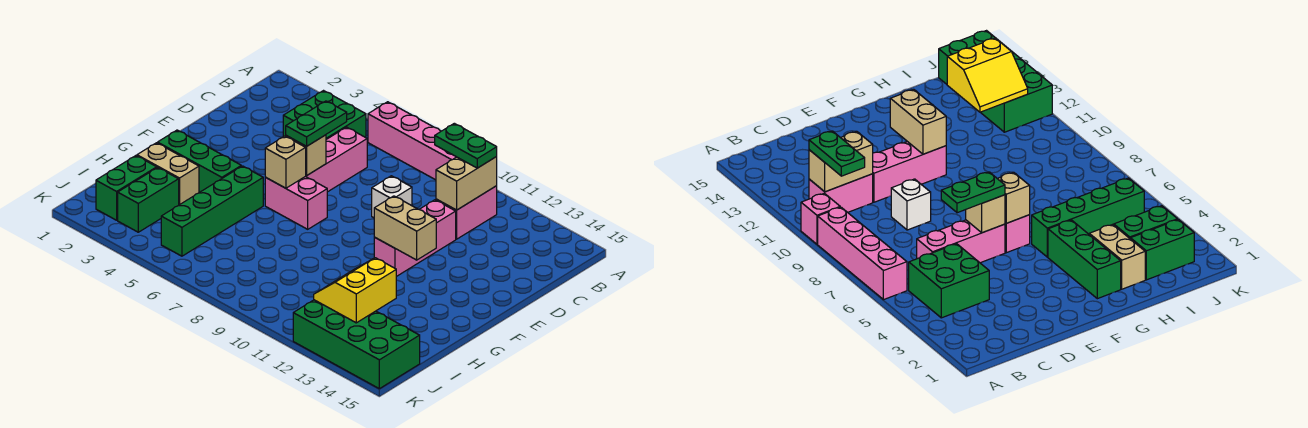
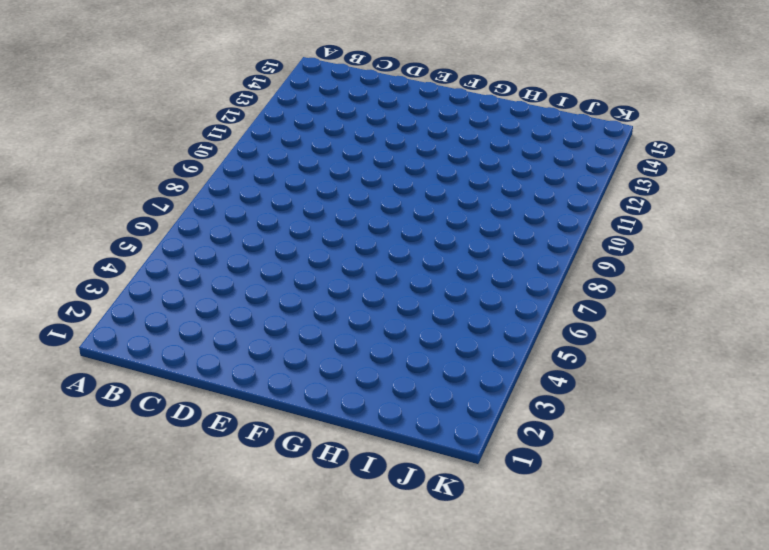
none -> pink 1x4 brick [368,102,456,180]
none -> pink 1x1 brick [801,193,840,244]
none -> green 2x2 brick [283,91,366,139]

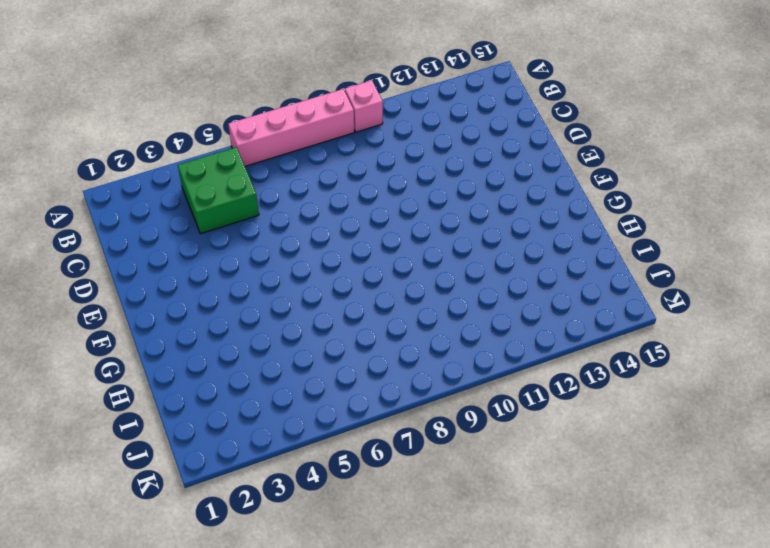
none -> pink 1x2 brick [436,186,497,239]
none -> pink 1x3 brick [305,127,367,192]
none -> white 1x1 brick [372,176,412,218]

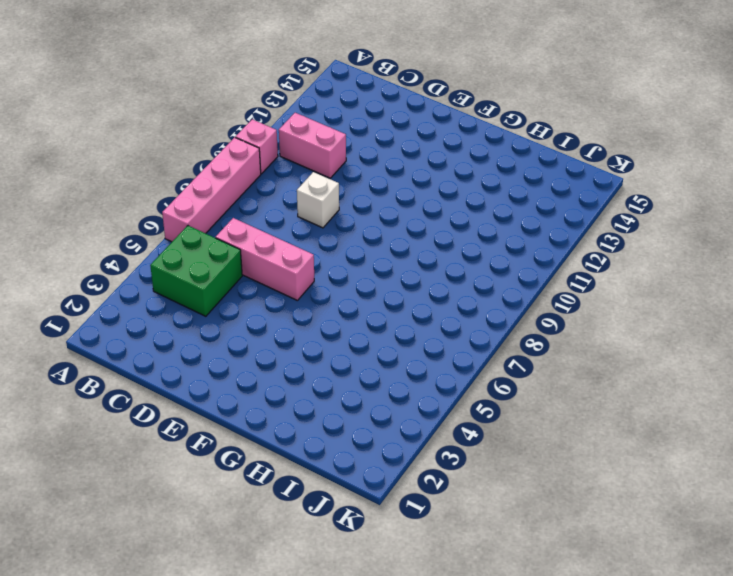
none -> pink 1x3 brick [374,200,456,277]
none -> pink 1x2 brick [265,177,327,229]
none -> green 1x3 brick [158,130,241,192]

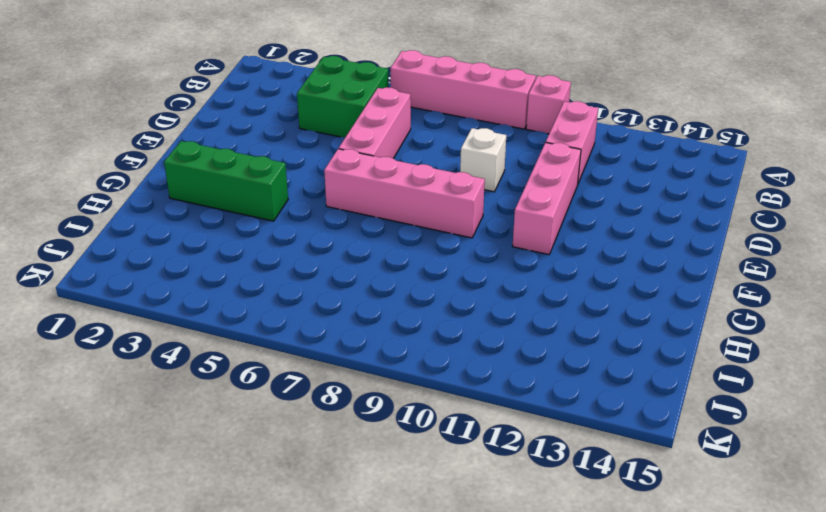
pink 1x4 brick [324,149,485,238] -> pink 1x2 brick [265,177,327,229]
none -> green 1x4 brick [161,166,263,256]
none -> tan 1x2 brick [137,143,199,205]
none -> green 1x2 brick [96,156,157,220]

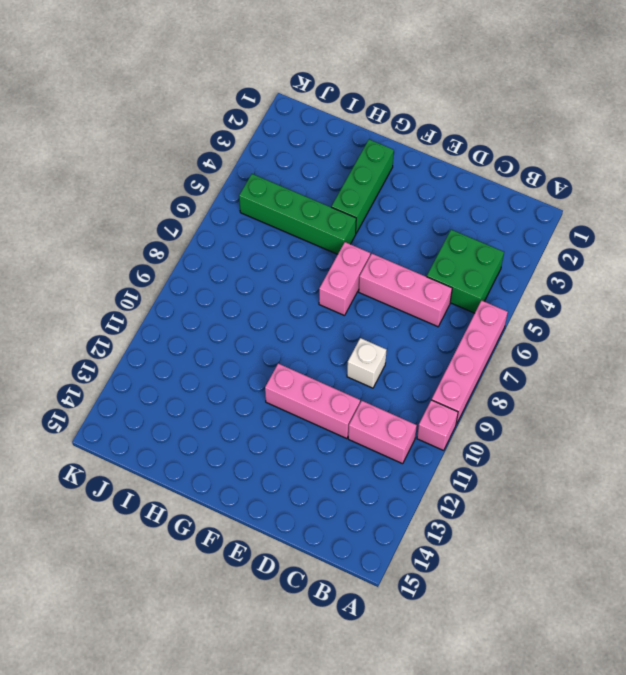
none -> tan 1x2 brick [137,143,199,205]
none -> green 1x2 brick [96,156,157,220]
none -> green 1x2 brick [118,168,179,232]

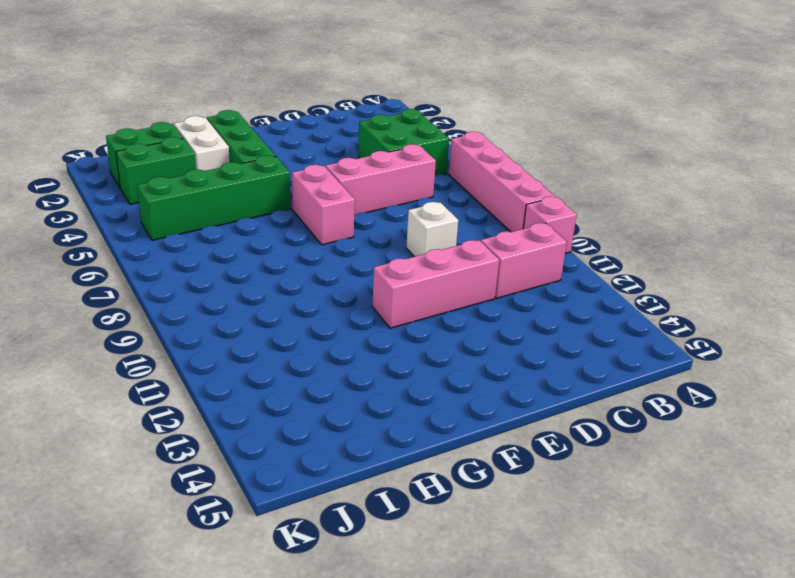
white 1x2 brick [174,116,230,171] -> tan 1x2 brick [137,143,199,205]
none -> green 2x4 brick [293,300,420,389]
none -> tan 1x2 brick [436,157,497,210]
none -> tan 1x1 brick [286,135,326,176]

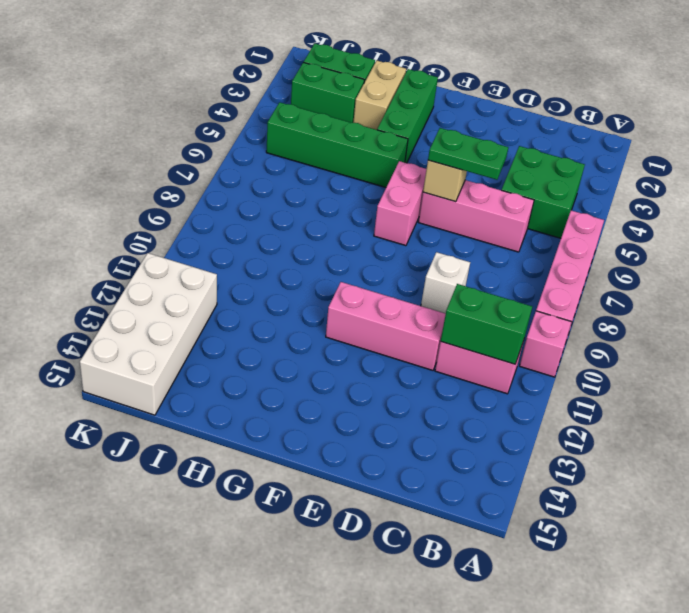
green 1x2 brick [441,284,532,364] -> tan 1x2 brick [436,157,497,210]
white 2x4 brick [80,253,217,415] -> green 2x4 brick [293,300,420,389]
none -> tan 1x1 brick [265,136,306,188]
none -> tan 1x2 brick [374,196,436,260]
none -> yellow 2x2 slope [314,258,396,323]

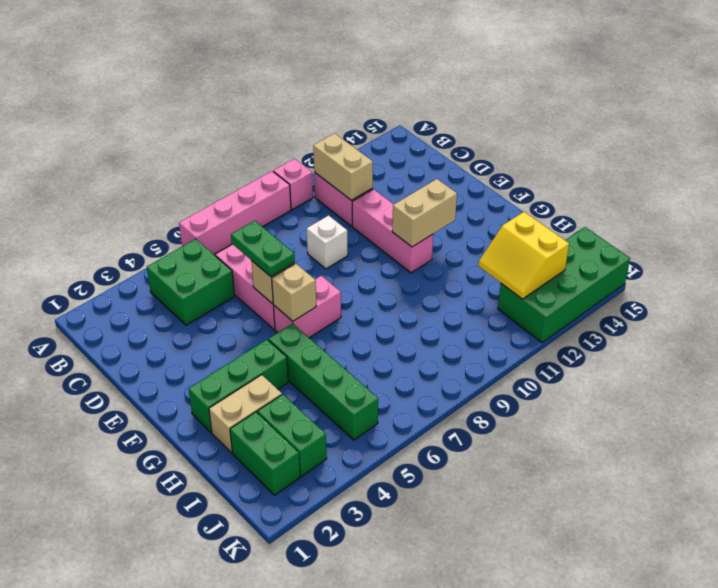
none -> green 1x2 plate [435,123,497,168]

